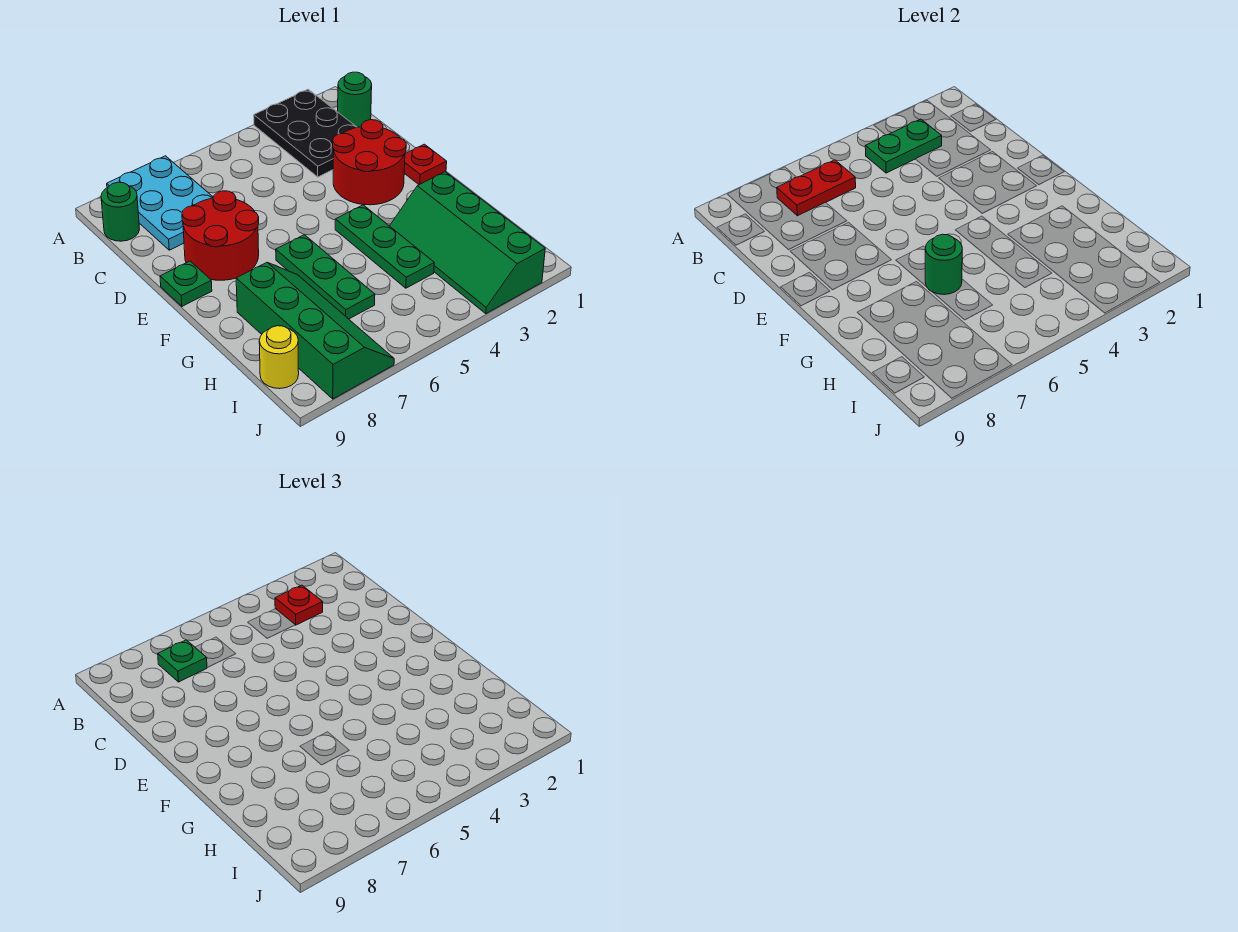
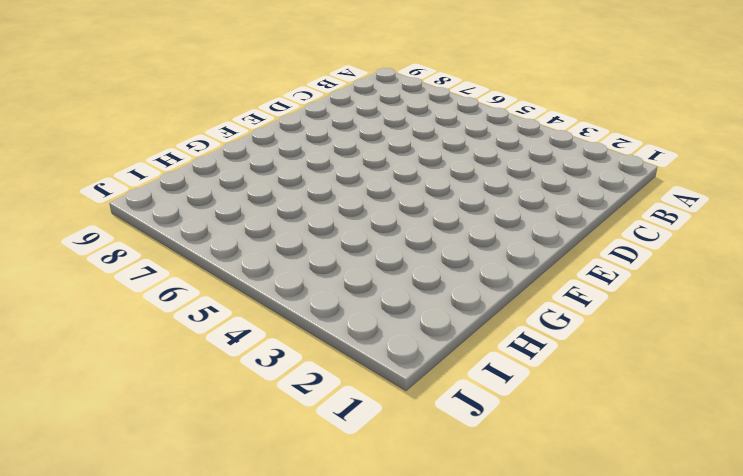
none -> black 2x3 plate [254,89,357,177]
none -> cyan 2x3 plate [107,156,214,250]
none -> green 1x1 round brick [338,72,372,127]

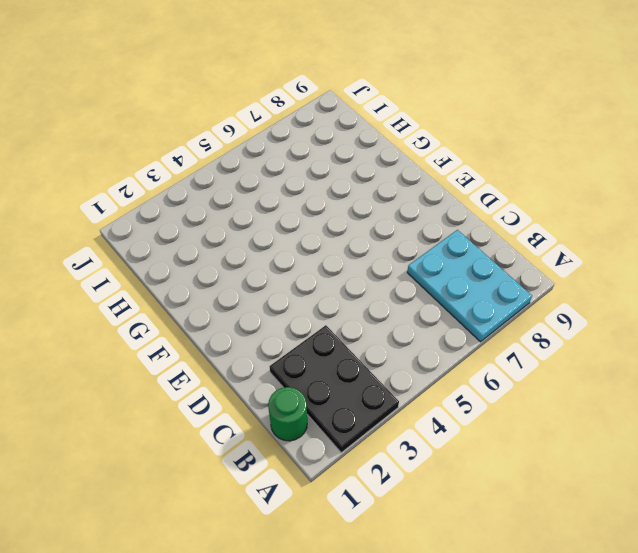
none -> green 1x1 round brick [101,182,139,241]
none -> red 2x2 round brick [333,120,406,205]
none -> red 2x2 round brick [182,191,259,280]

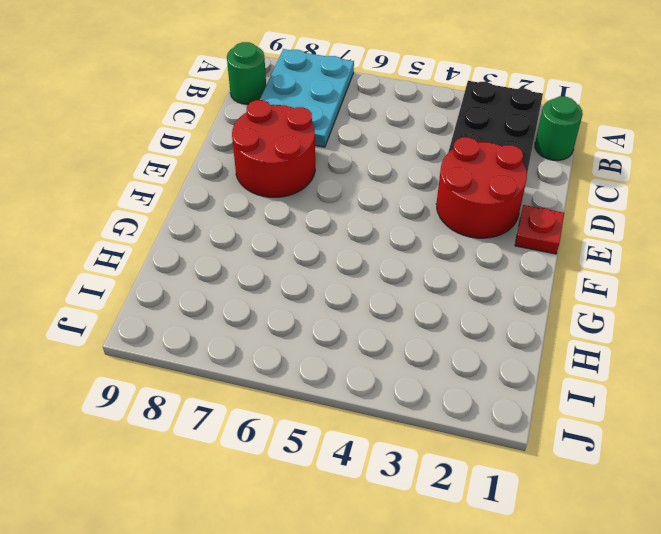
none -> green 1x1 plate [160,261,212,306]
none -> green 1x3 plate [335,205,434,288]
none -> green 1x3 plate [276,235,375,319]

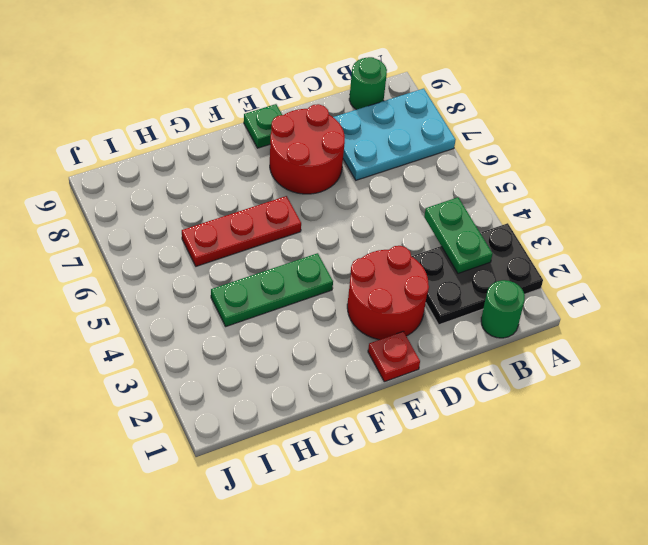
red 1x3 plate [182,196,301,266] -> green 1x3 plate [276,235,375,319]
none -> green 2x4 slope [390,172,545,313]
none -> green 2x4 slope [236,263,394,399]
none -> yellow 1x1 round brick [259,326,299,389]

